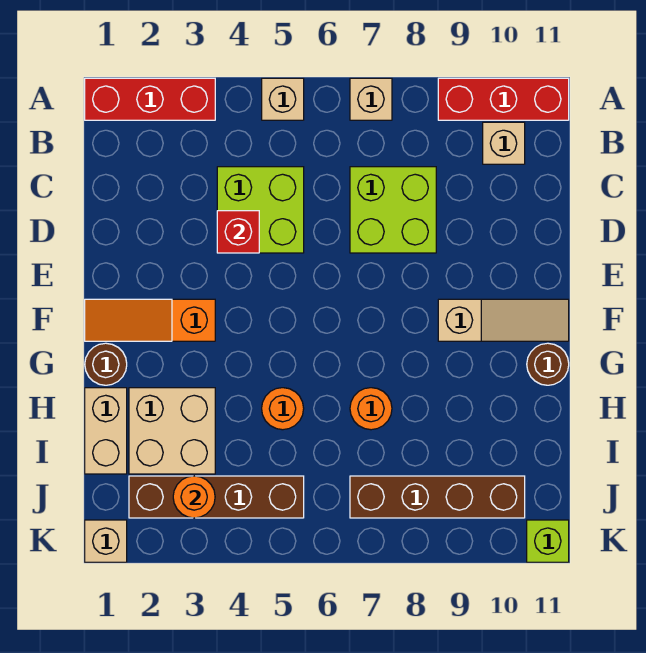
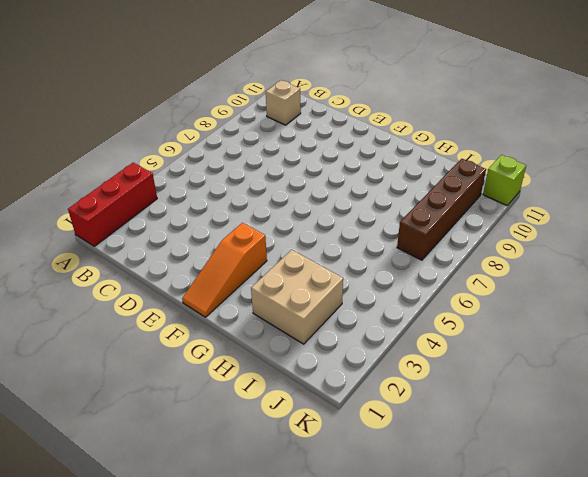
none -> tan 1x1 brick [262,78,304,120]
none -> tan 1x1 brick [350,78,392,120]
none -> red 1x3 brick [438,78,569,120]

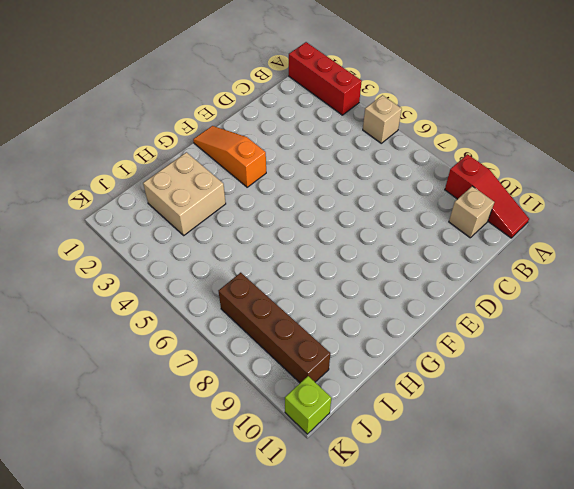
red 1x3 slope [445,154,529,238] -> red 1x3 brick [438,78,569,120]
none -> tan 1x1 brick [350,78,392,120]
none -> lime 2x2 brick [217,167,304,253]
none -> lime 2x2 brick [350,167,436,253]

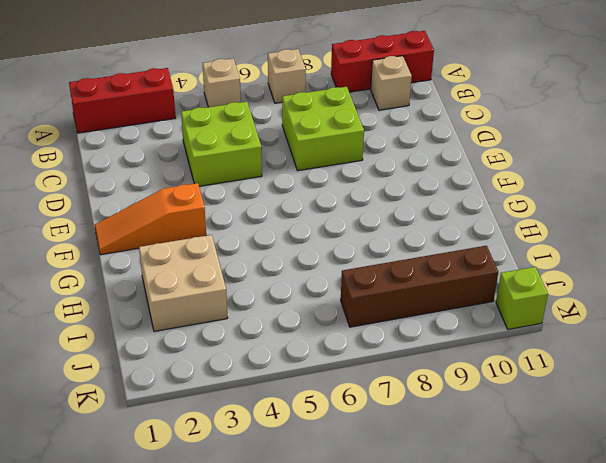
none -> tan 1x3 slope [438,299,569,341]
none -> brown 1x1 round brick [85,343,127,385]
none -> brown 1x1 round brick [527,343,569,385]

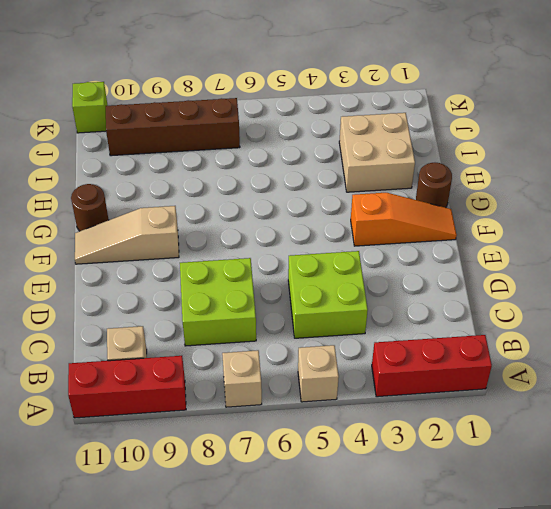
none -> tan 1x2 brick [85,388,127,474]
none -> orange 1x1 round brick [262,388,304,430]
none -> orange 1x1 round brick [350,388,392,430]

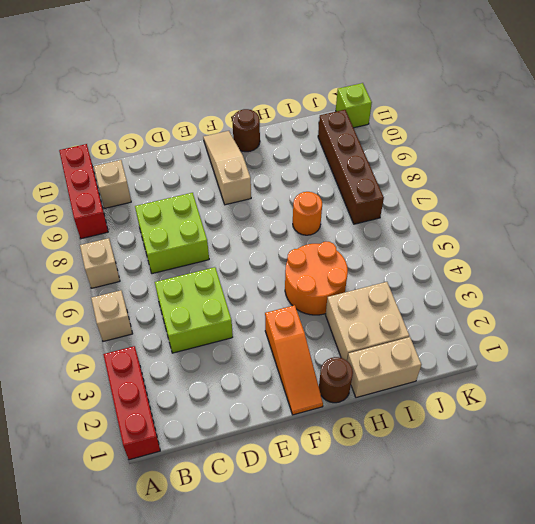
orange 2x2 round brick [285,242,348,315] -> orange 1x1 round brick [262,388,304,430]
none -> brown 1x4 brick [129,476,304,518]
none -> tan 1x1 brick [85,520,127,562]
none -> red 1x1 brick [217,211,259,253]

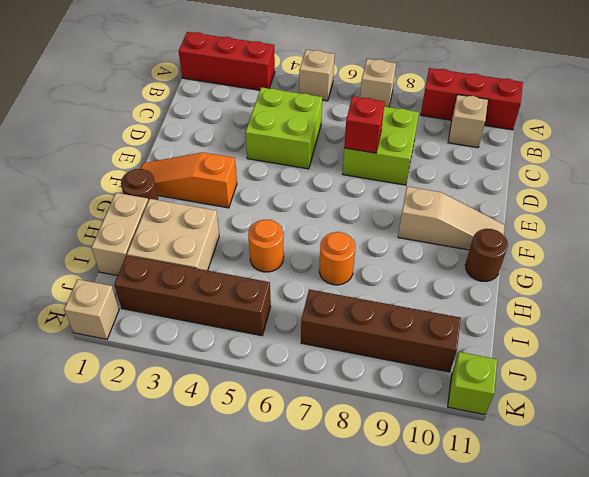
red 1x1 brick [344,96,385,153] -> red 1x1 brick moved to [217,211,259,253]
none -> orange 1x1 round brick [173,476,215,518]

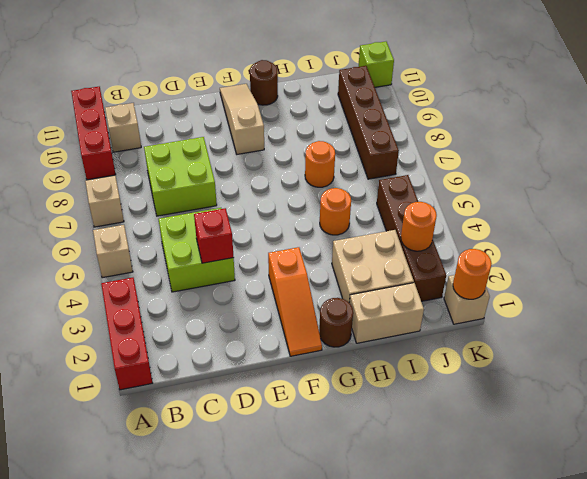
orange 1x1 round brick [453,249,492,299] -> none

